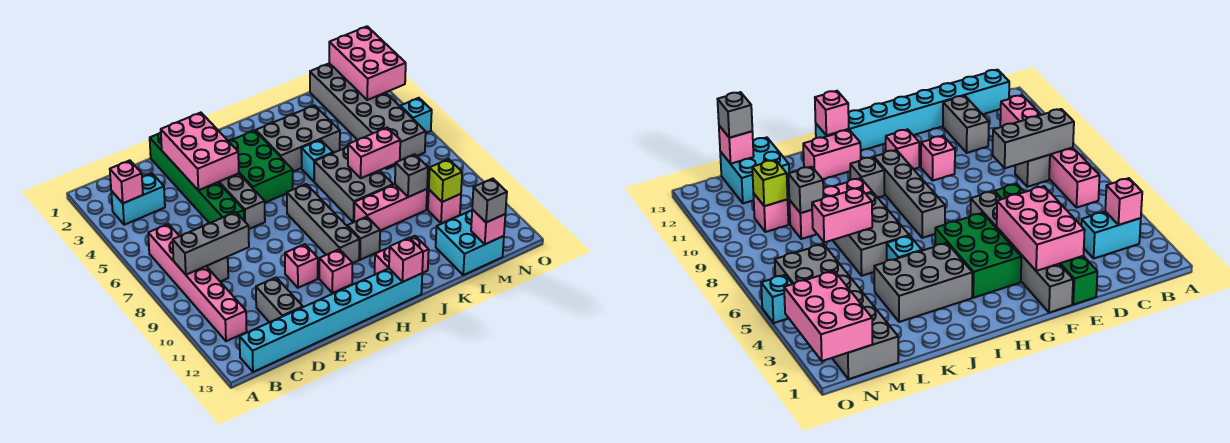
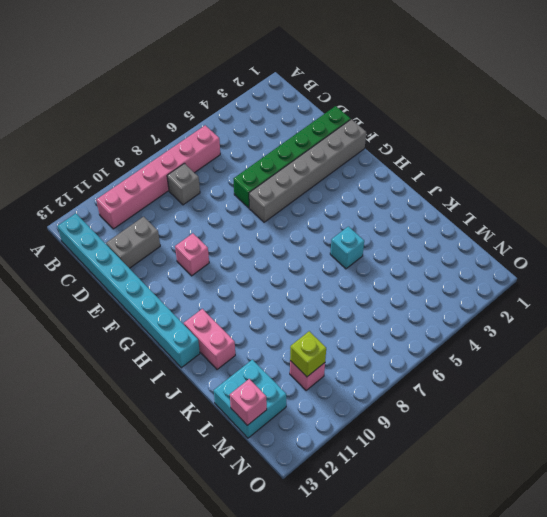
none -> cyan 1x2 brick [111,174,165,225]
none -> green 2x3 brick [229,130,293,203]
none -> pink 1x1 brick [319,249,353,293]
none -> grey 1x4 brick [287,184,360,263]

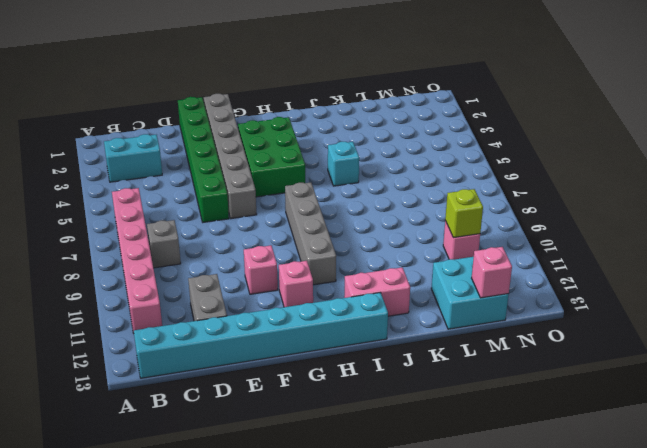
none -> grey 2x3 brick [256,105,340,171]
none -> grey 1x1 brick [347,217,380,260]
none -> grey 2x3 brick [314,147,393,222]
none -> pink 1x3 brick [354,184,427,231]

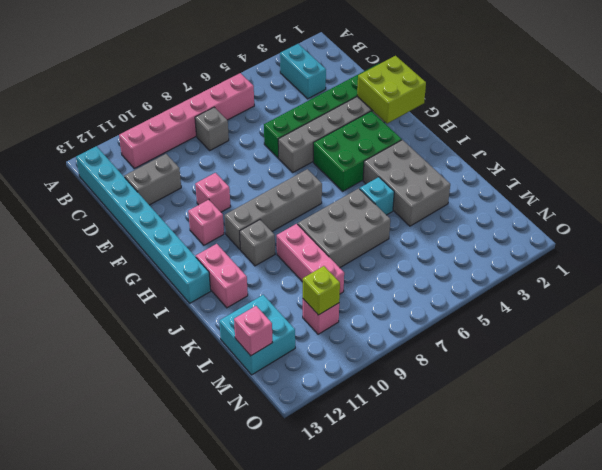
lime 2x2 brick [357,56,426,124] -> pink 2x3 brick [161,113,239,190]
none -> grey 2x6 brick [310,63,426,169]
none -> cyan 1x1 brick [400,98,432,133]
none -> pink 1x1 brick [110,160,143,203]
none -> grey 1x3 brick [173,212,249,275]

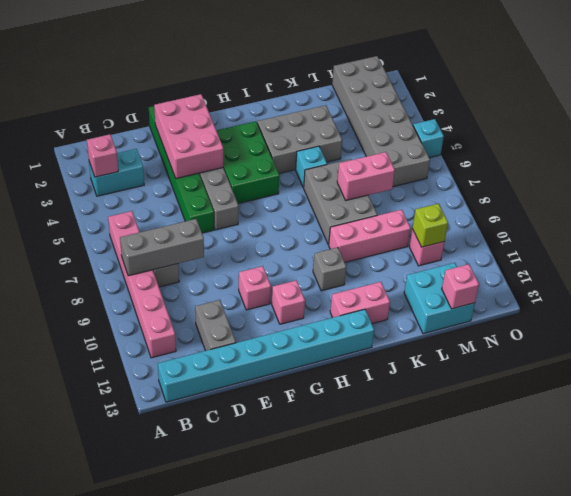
none -> grey 1x4 brick [287,184,360,263]
none -> pink 1x1 brick [389,238,423,282]
none -> grey 1x1 brick [395,154,428,197]
none -> pink 2x3 brick [329,26,406,100]

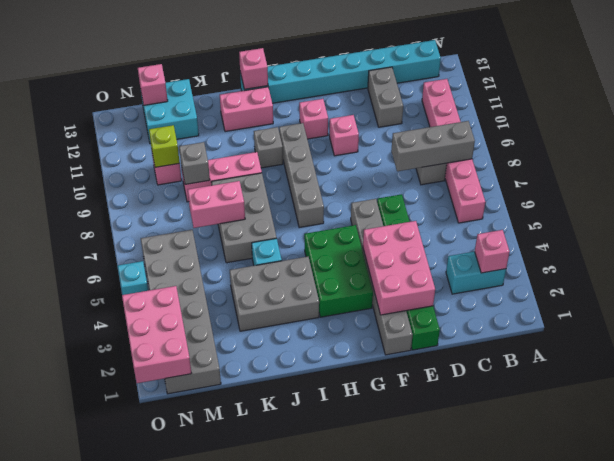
none -> grey 1x1 brick [472,179,507,222]

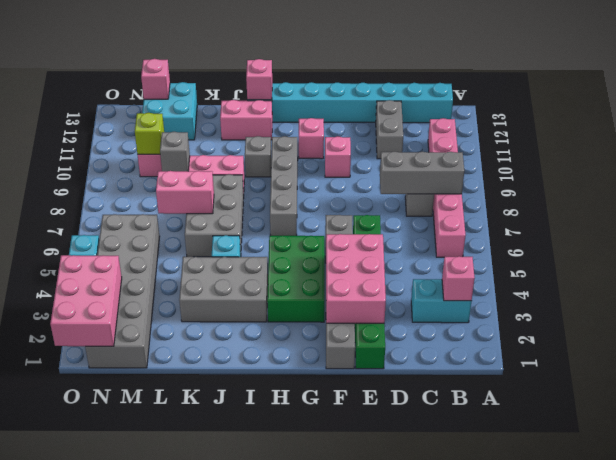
none -> grey 1x1 brick [472,179,507,222]

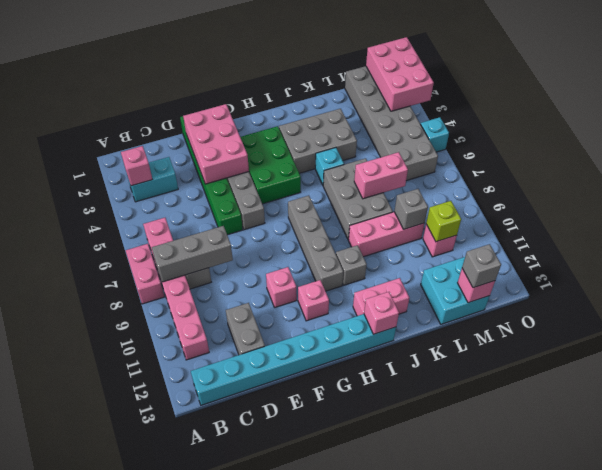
pink 1x2 brick [126,244,164,304] -> none

